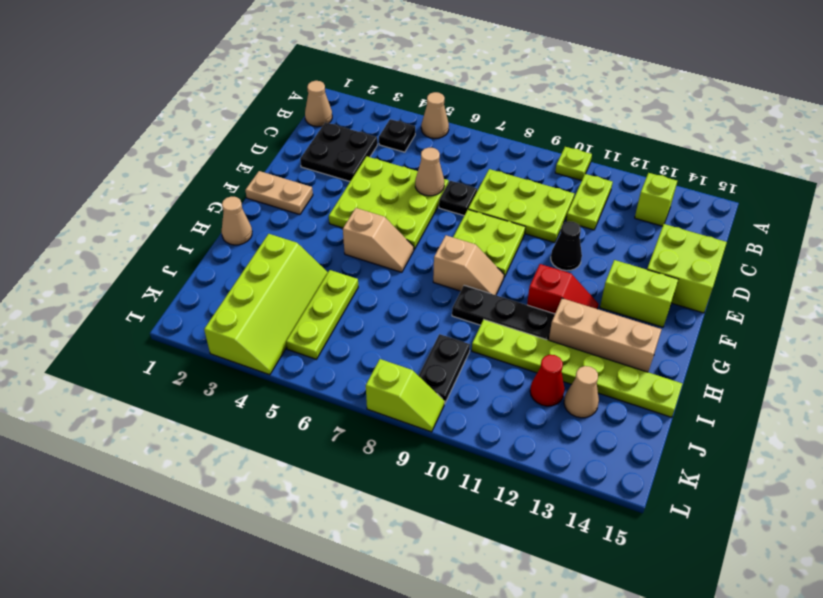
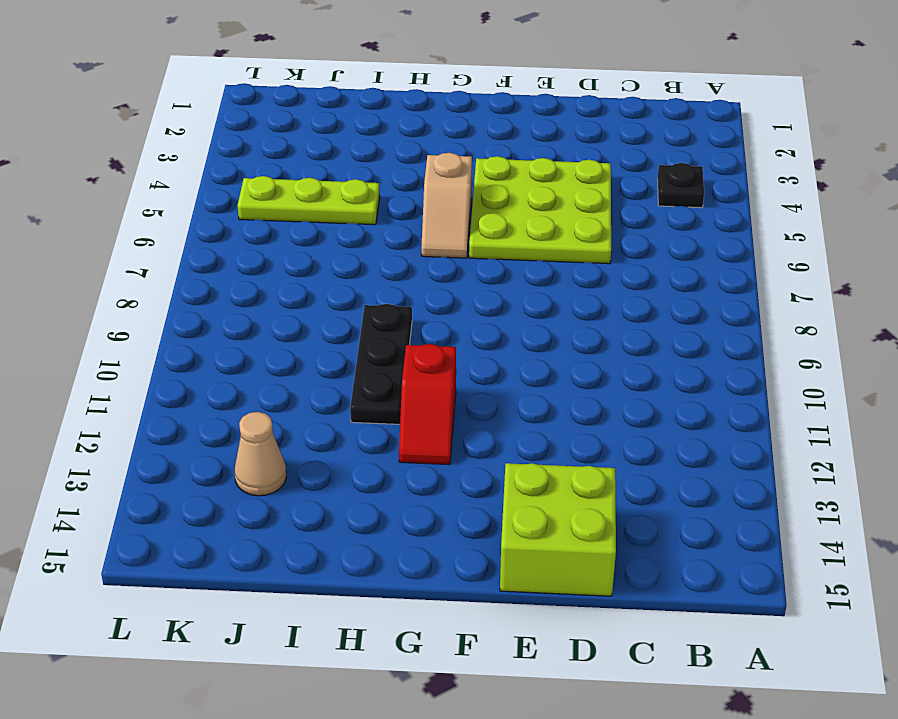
none -> tan 1x1 cone [421,92,449,138]
none -> lime 1x1 plate [555,147,592,181]
none -> tan 1x1 cone [305,81,332,127]

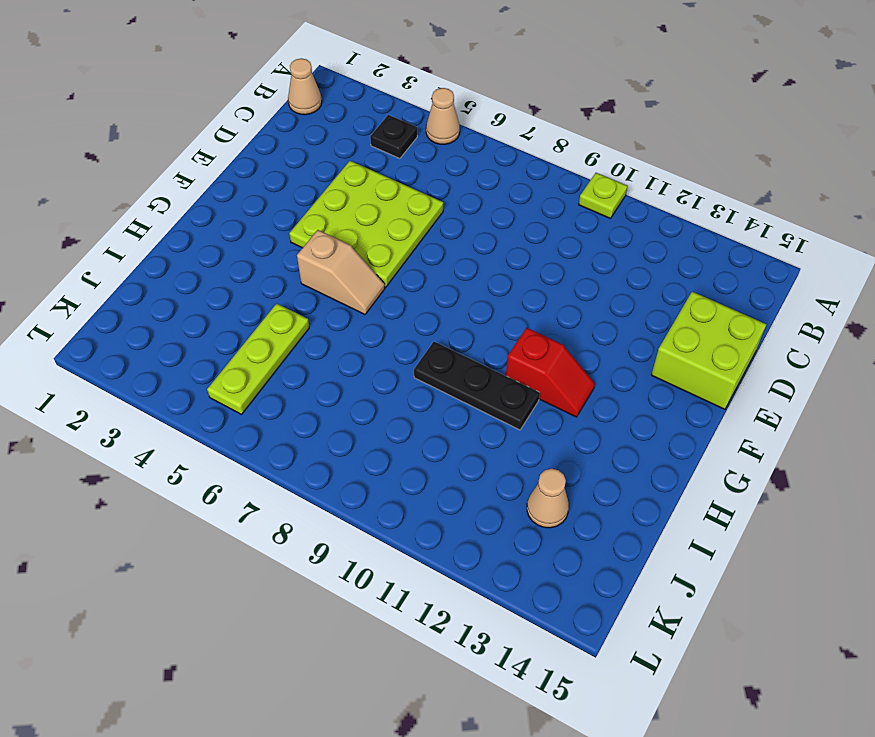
none -> lime 1x2 plate [566,174,613,230]
none -> lime 1x1 brick [635,173,677,226]
none -> black 2x2 plate [300,122,377,181]

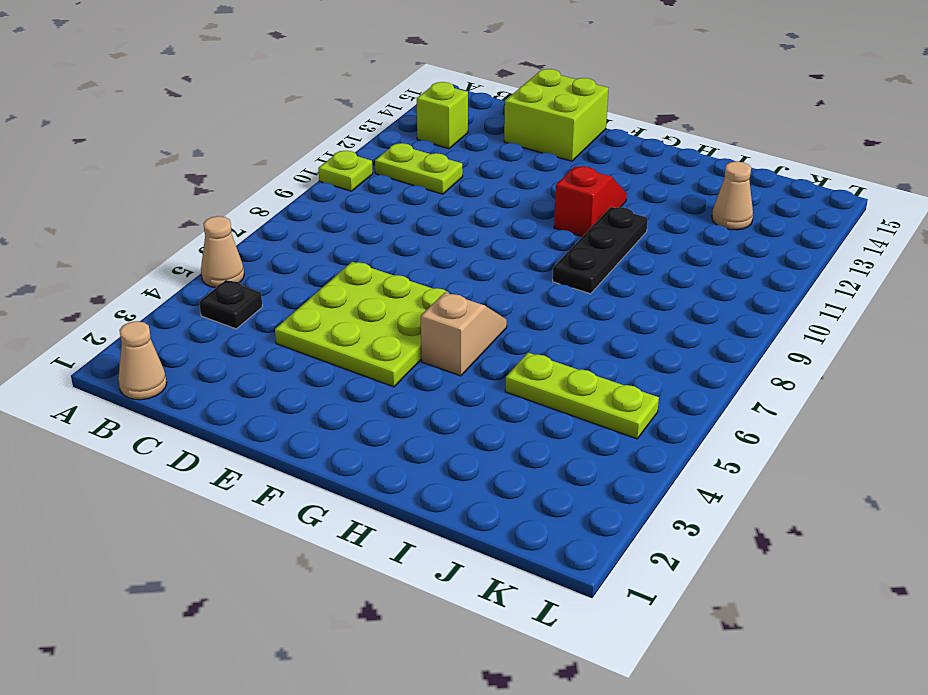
none -> black 2x2 plate [300,122,377,181]
none -> lime 2x3 plate [468,169,574,243]
none -> black 1x1 plate [439,181,477,216]

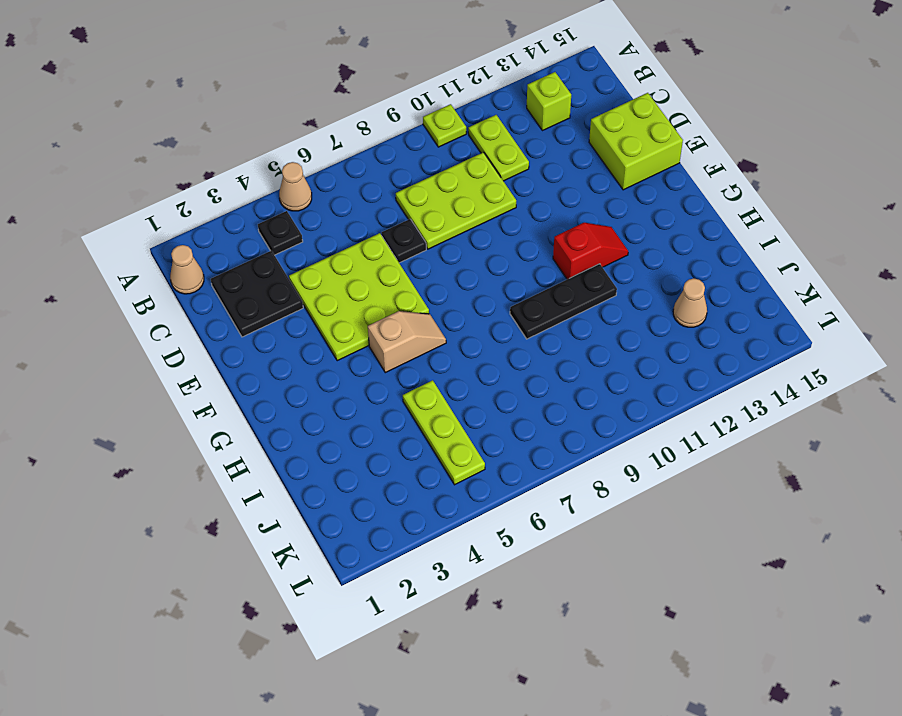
none -> lime 2x2 plate [453,210,525,277]
none -> black 1x1 cone [551,221,582,271]
none -> tan 1x2 plate [245,171,313,215]

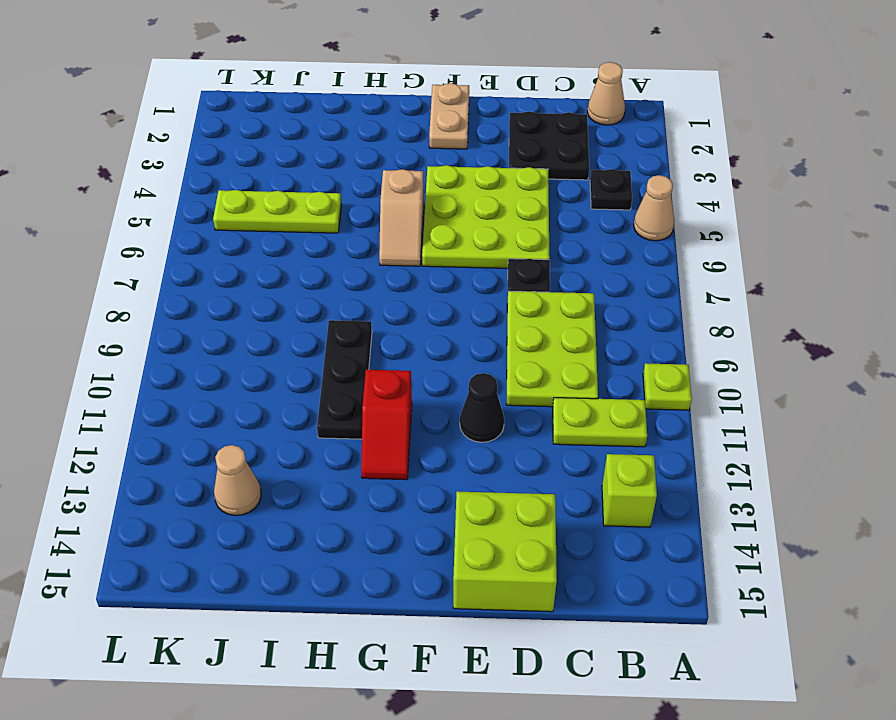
none -> lime 2x2 plate [453,210,525,277]
none -> lime 1x2 brick [600,260,679,327]
none -> tan 1x2 slope [433,235,504,295]

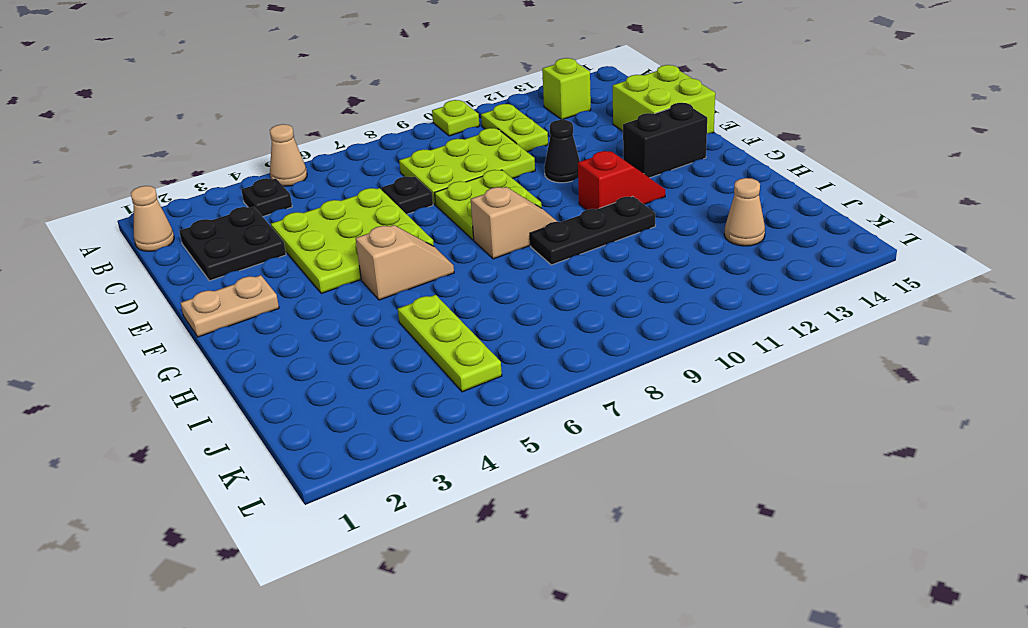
black 1x2 brick [623,103,707,178] -> lime 1x2 brick [600,260,679,327]
none -> tan 1x1 cone [222,197,252,245]
none -> tan 1x3 brick [549,298,662,372]
none -> lime 2x4 slope [204,234,328,375]

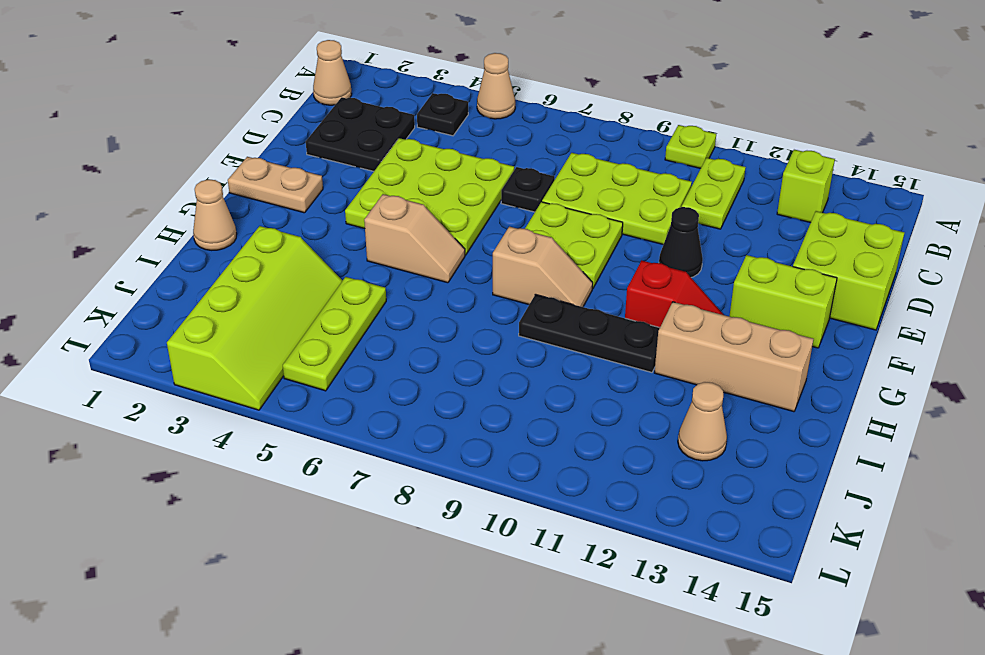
none -> lime 1x6 plate [472,320,682,417]
none -> black 1x2 plate [419,334,470,404]
none -> red 1x1 cone [530,355,565,406]

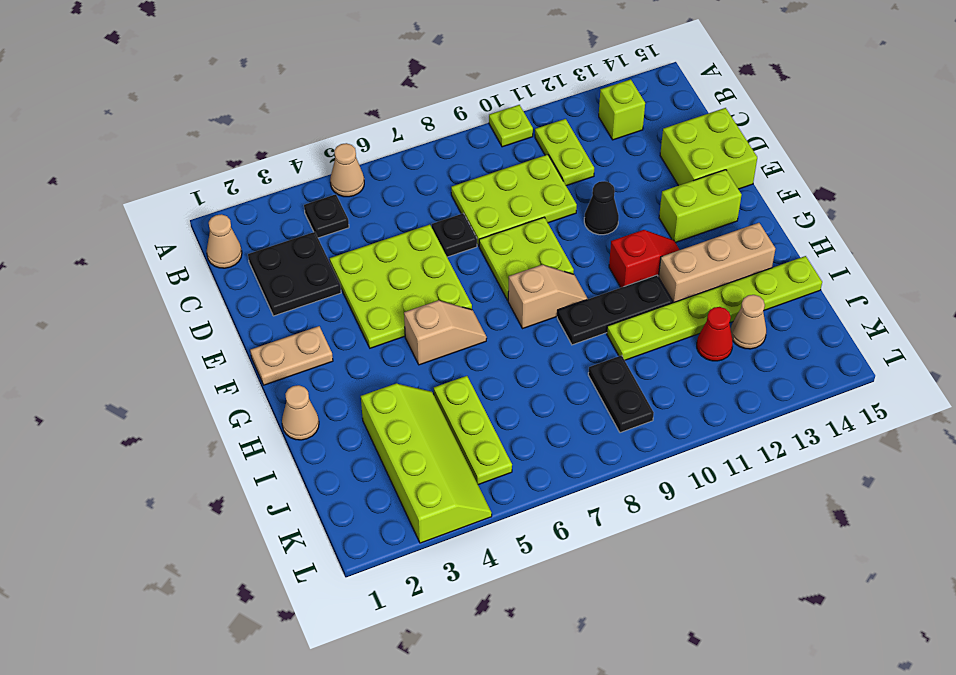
none -> lime 1x2 slope [366,359,445,432]
none -> tan 1x1 cone [415,148,444,196]

